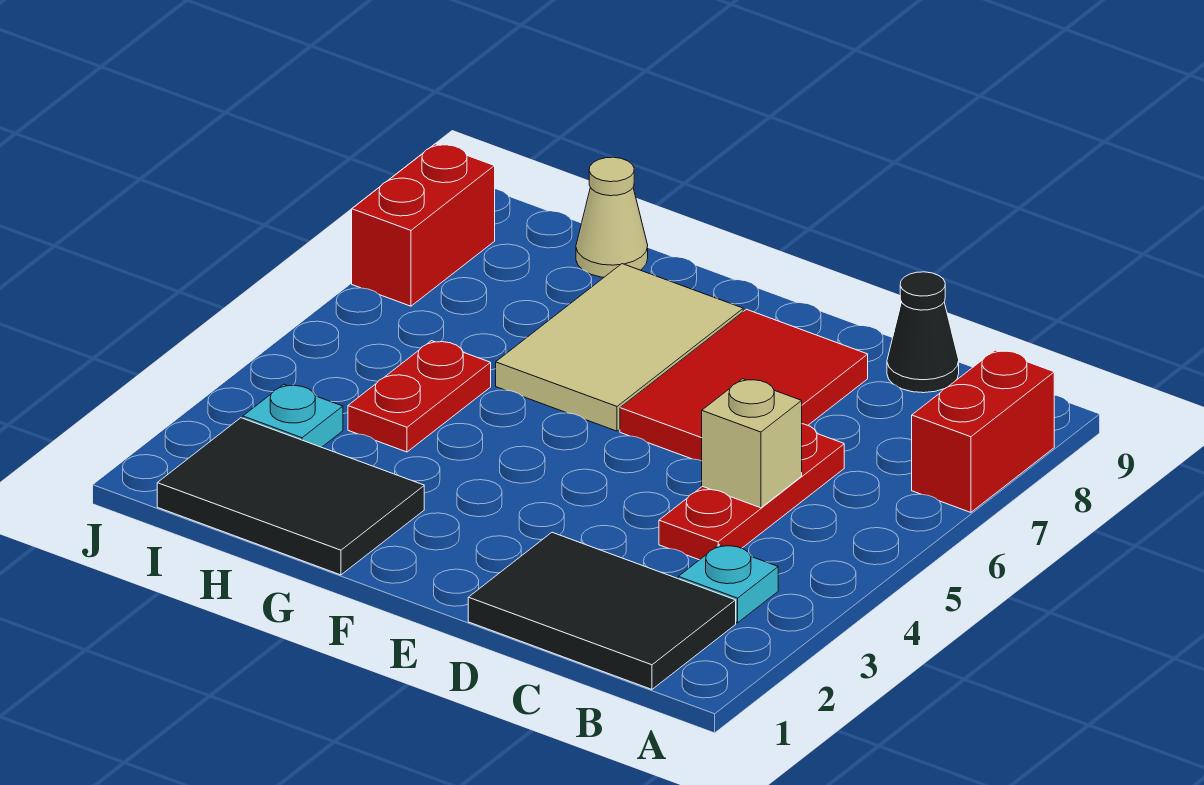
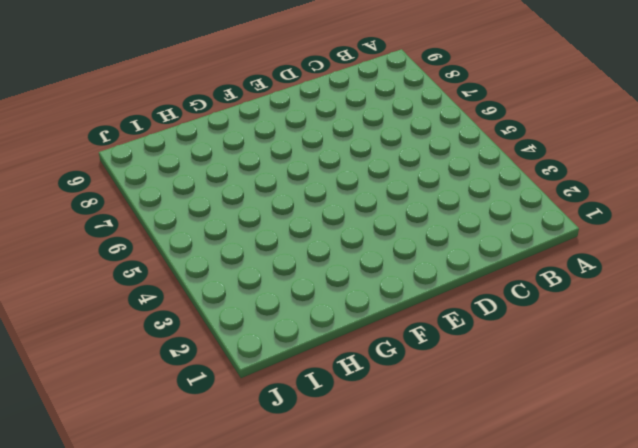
none -> red 1x2 brick [912,350,1054,512]
none -> black 2x3 tile [468,532,736,689]
none -> cyan 1x1 plate [678,545,778,623]

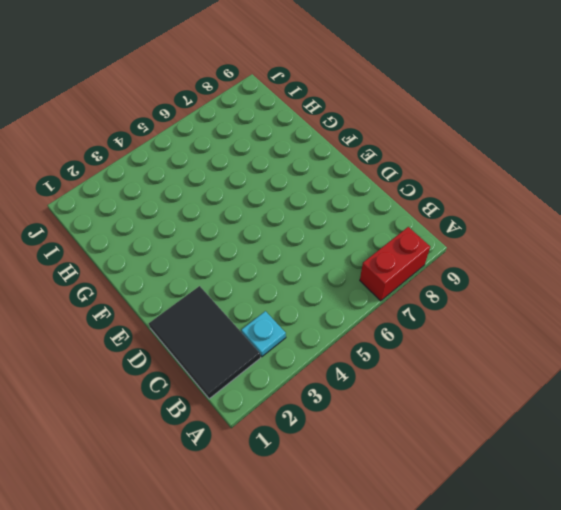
none -> red 1x3 plate [659,424,844,560]
none -> black 1x1 cone [887,272,959,393]
none -> red 2x3 tile [620,309,868,461]

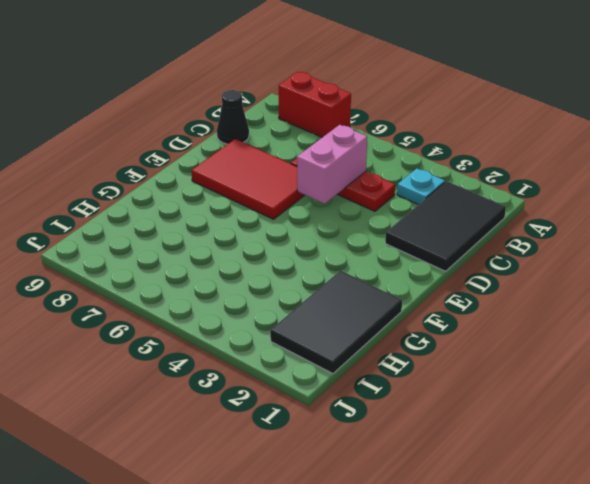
pink 1x2 brick [297,125,367,204] -> tan 1x1 brick [702,379,802,508]
none -> tan 2x3 tile [496,264,743,431]
none -> red 1x2 plate [348,341,491,452]
none -> tan 1x1 cone [576,157,648,277]

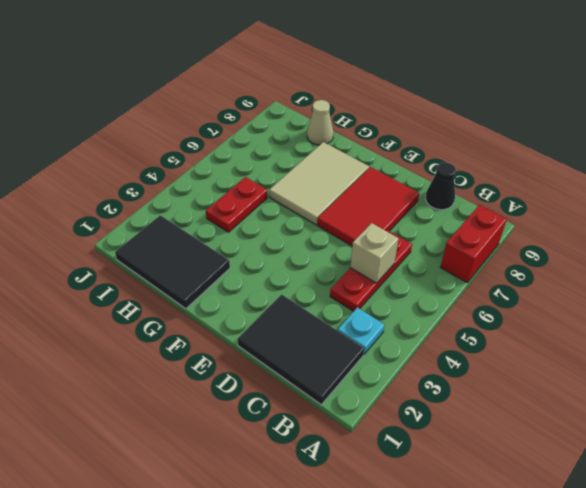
none -> cyan 1x1 plate [243,384,343,447]
none -> red 1x2 brick [352,144,495,306]

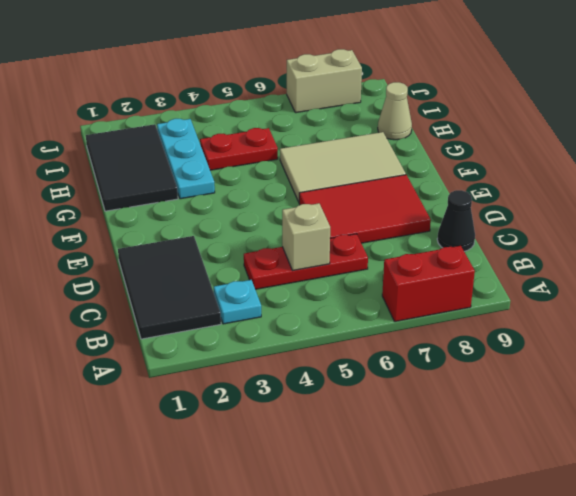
cyan 1x3 plate [157,119,215,199] -> cyan 1x1 plate [243,384,343,447]
tan 1x2 brick [287,49,362,113] -> red 1x2 brick [352,144,495,306]

